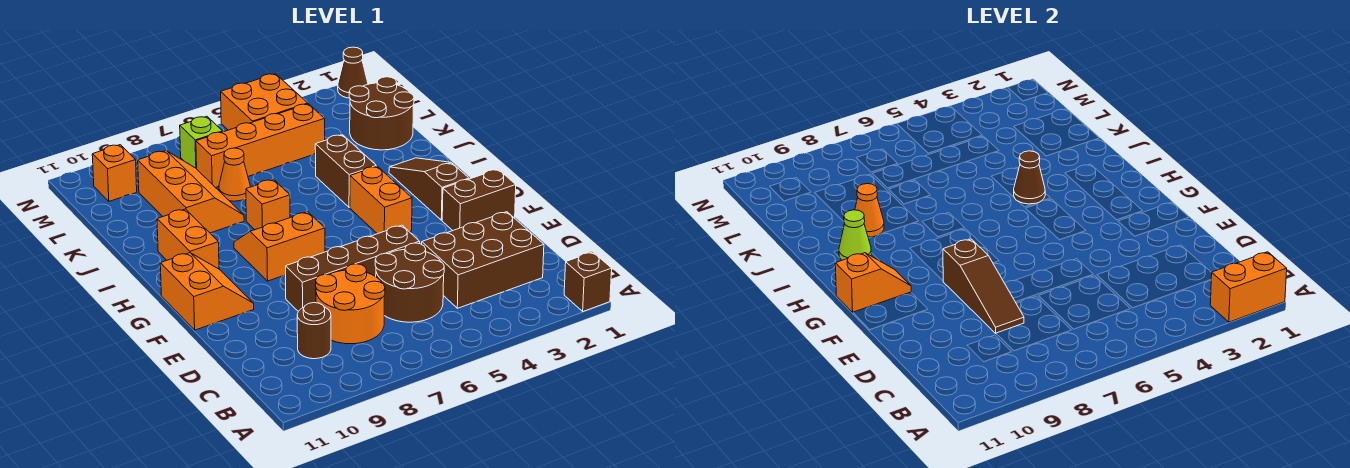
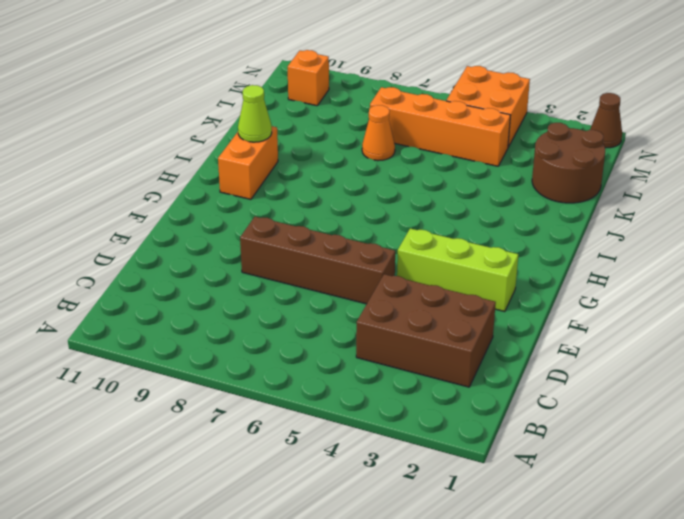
lime 1x3 brick [397,228,518,312] -> brown 1x2 brick [442,169,516,231]
none -> brown 1x1 brick [564,252,612,311]
none -> brown 2x2 round brick [375,243,444,322]
none -> orange 2x2 round brick [316,264,385,344]

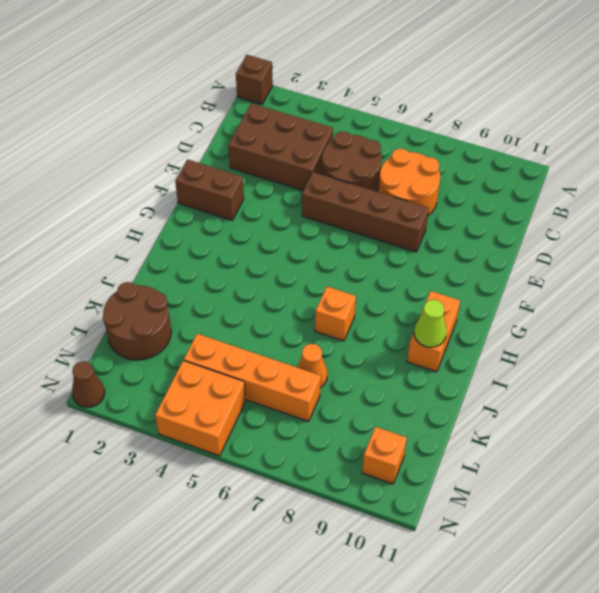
none -> brown 1x1 round brick [297,303,331,359]
none -> orange 2x2 slope [160,253,254,330]
none -> brown 1x3 slope [389,158,469,220]

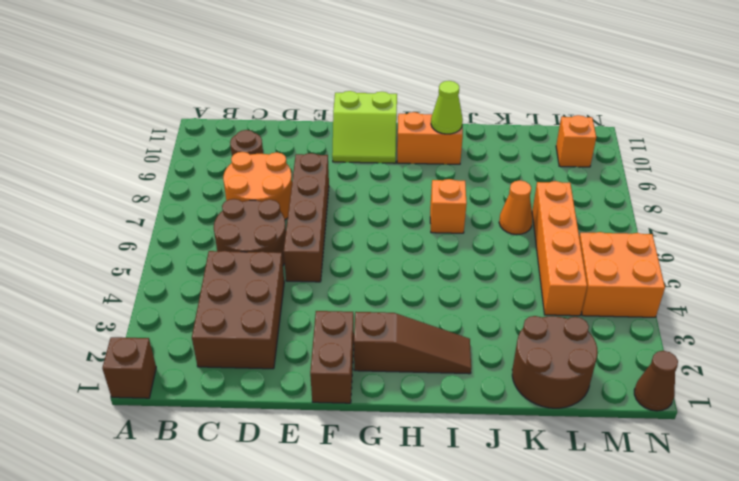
lime 2x2 slope [332,91,397,163] -> orange 2x2 slope [160,253,254,330]
none -> orange 1x2 brick [350,166,412,234]
none -> orange 2x2 slope [234,212,325,281]
none -> brown 1x2 brick [315,135,376,207]

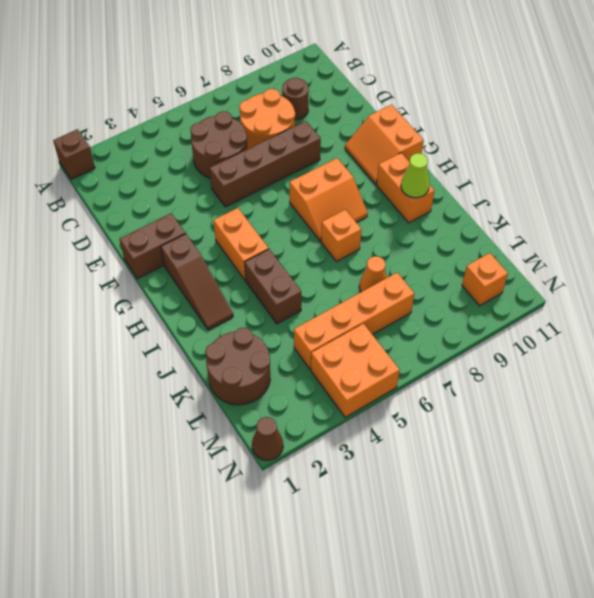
none -> brown 2x3 brick [422,212,544,308]
none -> orange 2x3 slope [138,151,244,233]
none -> lime 1x1 brick [180,116,223,169]

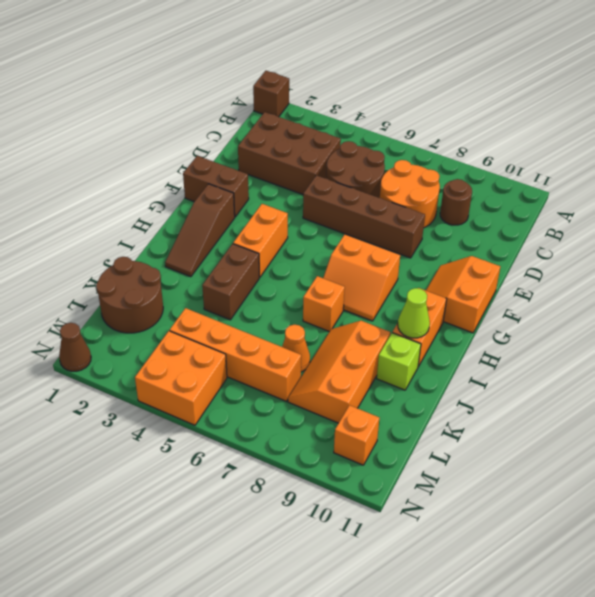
lime 1x1 brick [377,333,421,390] -> lime 1x1 brick moved to [180,116,223,169]
none -> orange 1x2 brick [1210,252,1287,322]
none -> brown 1x3 slope [943,239,1024,333]
none -> orange 1x2 slope [835,253,911,312]

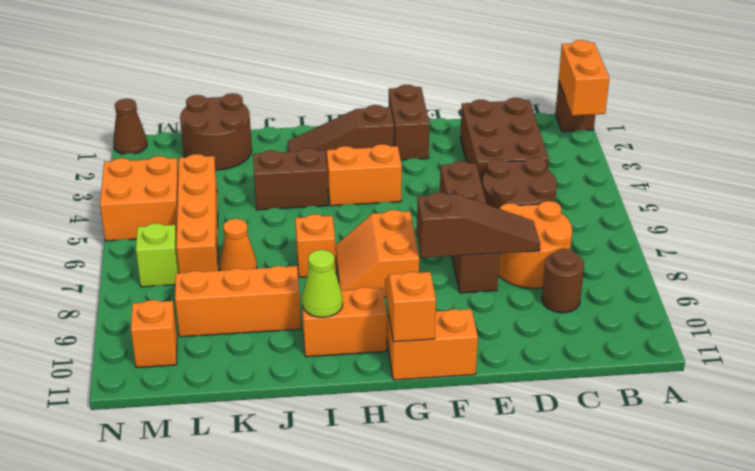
none -> brown 1x1 cone [1014,151,1045,204]
none -> orange 1x1 cone [855,184,884,237]

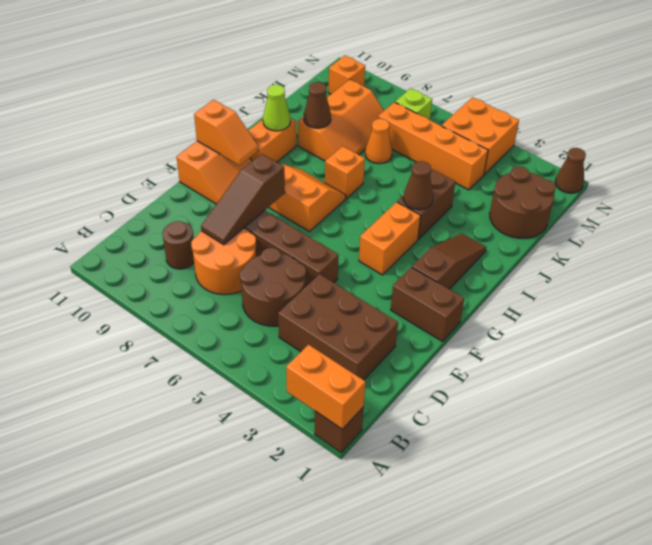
brown 1x1 cone [304,82,331,128] -> orange 1x1 cone [855,184,884,237]

